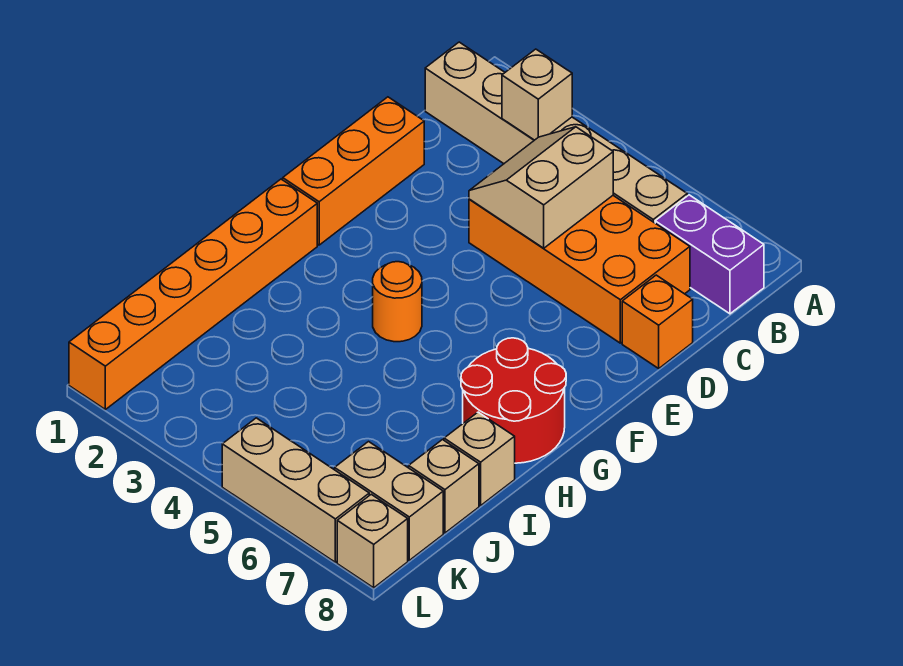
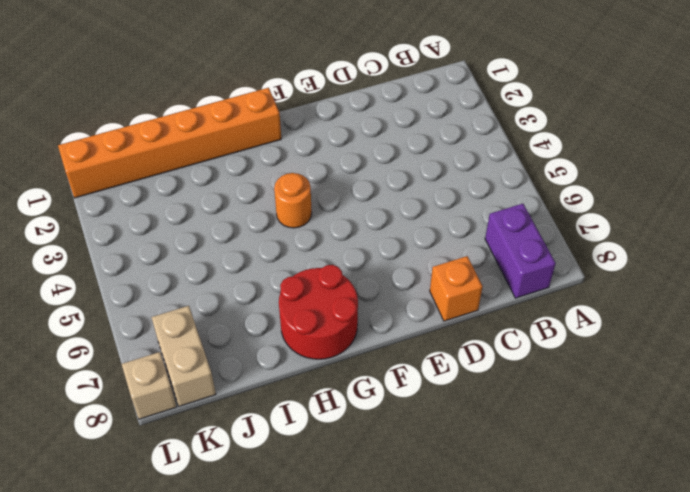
none -> tan 1x6 brick [425,42,687,223]
none -> orange 2x4 brick [469,196,690,343]
none -> orange 1x3 brick [283,97,424,245]

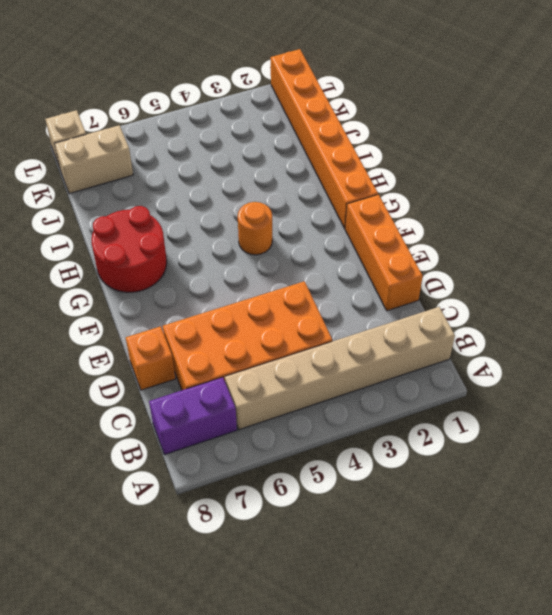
none -> tan 1x1 brick [444,412,515,506]
none -> tan 1x1 brick [409,440,479,533]
none -> tan 1x3 brick [222,418,369,562]

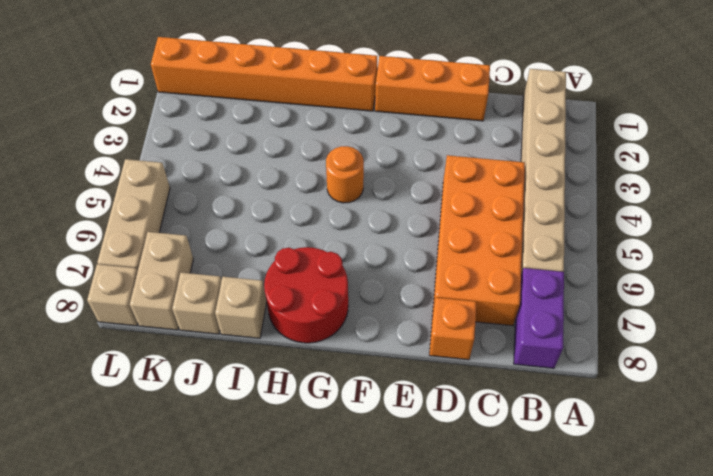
none -> tan 1x1 brick [502,49,572,140]
none -> tan 2x2 slope [469,127,613,248]

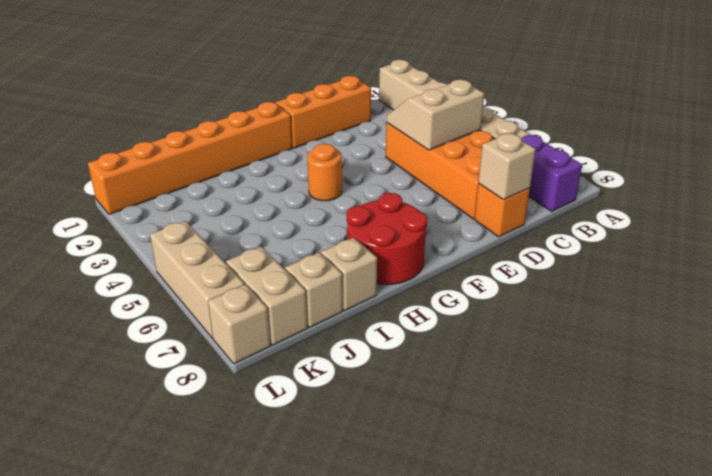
tan 1x1 brick [478,133,536,200] -> tan 1x1 brick moved to [502,49,572,140]

